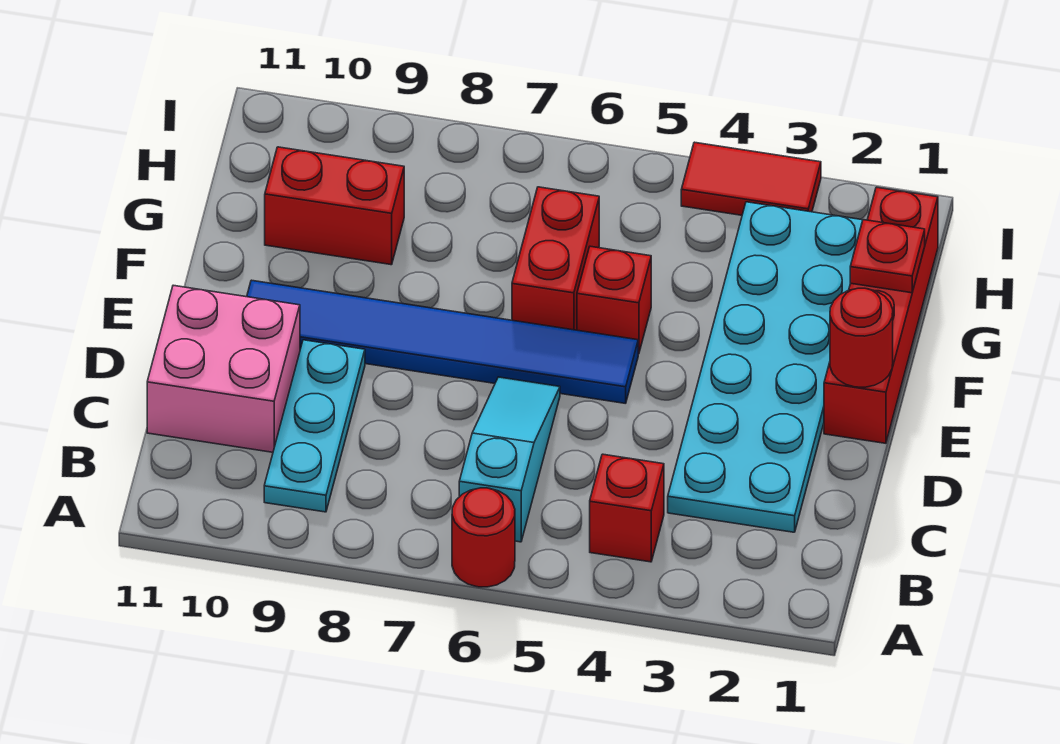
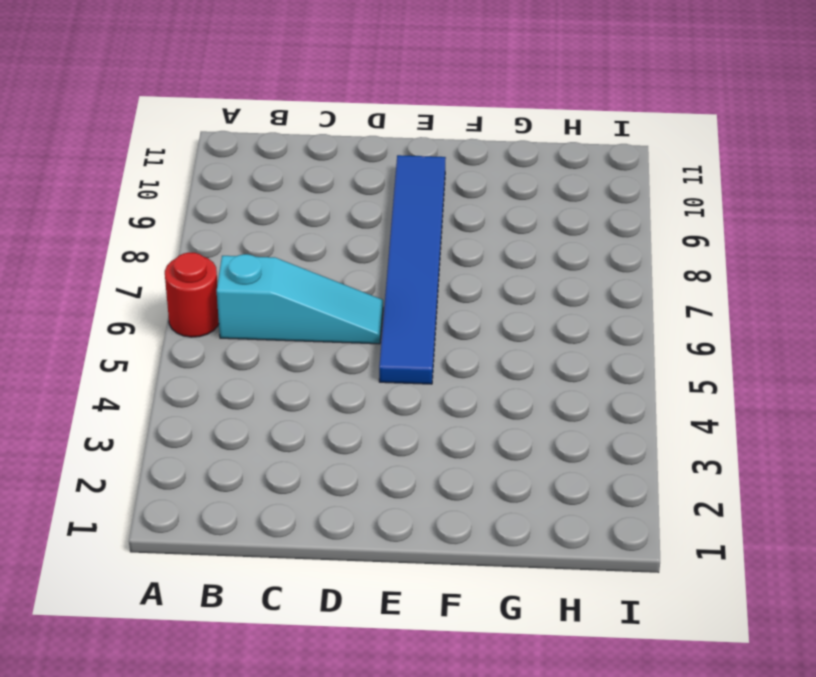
none -> red 1x1 brick [590,454,664,562]
none -> cyan 1x3 plate [264,340,365,512]
none -> cyan 2x6 plate [668,202,863,532]

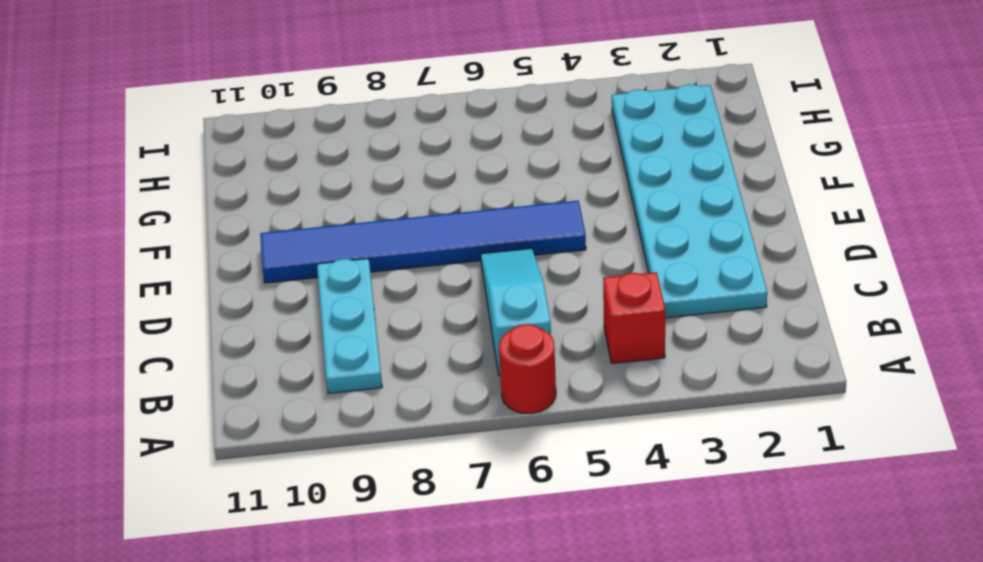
none -> pink 2x2 brick [147,285,300,452]
none -> red 1x4 brick [824,187,938,443]
none -> red 1x1 brick [577,246,651,354]

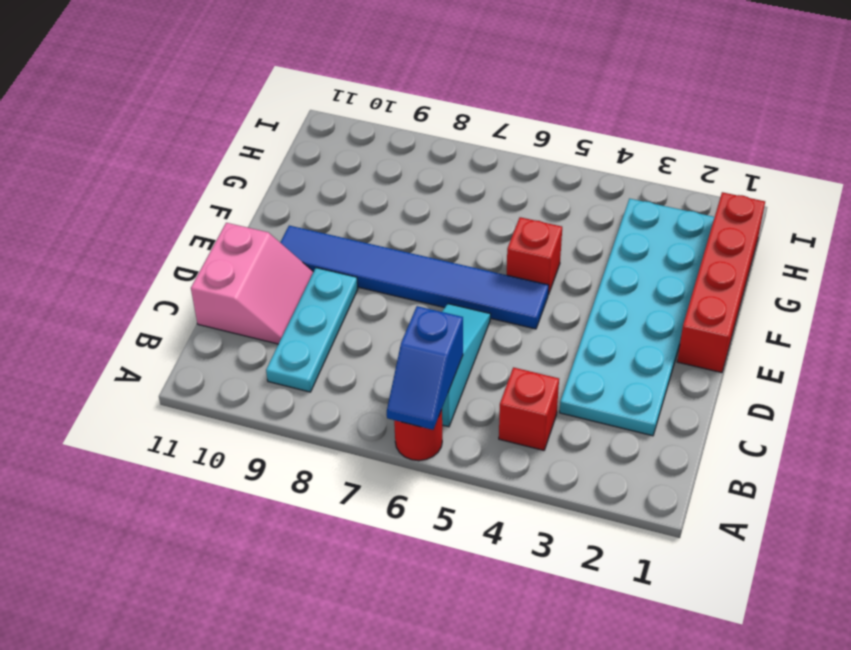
blue 1x2 slope [387,306,463,430] -> none
pink 2x2 slope [191,223,313,344] -> pink 2x2 brick [147,285,300,452]
none -> red 1x2 brick [512,187,599,330]
none -> red 1x2 brick [265,147,404,265]
none -> red 1x2 tile [681,142,821,215]

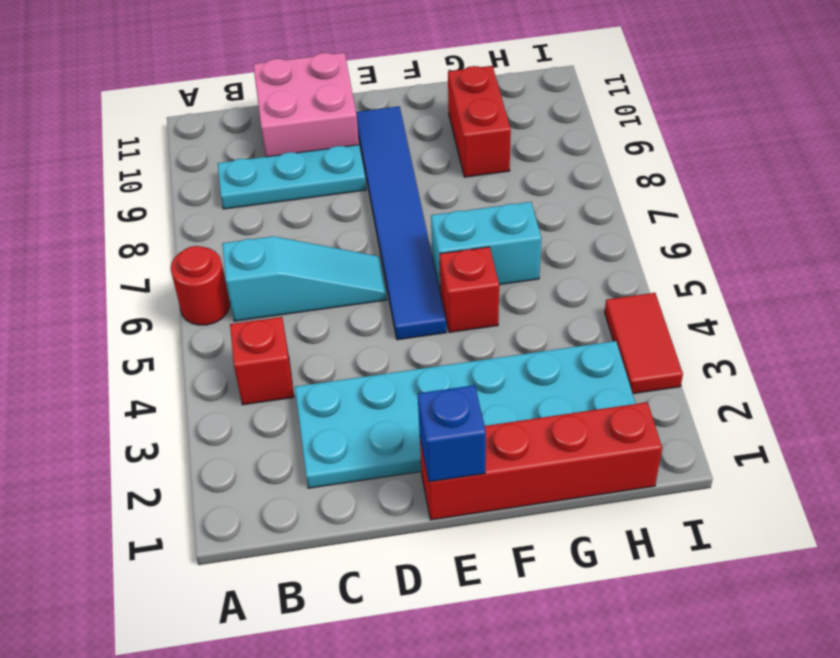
blue 1x1 brick [418,385,486,482] -> red 1x1 round brick [830,288,893,387]
cyan 1x2 brick [431,202,541,292] -> red 1x2 brick [512,187,599,330]
none -> red 1x1 plate [850,220,925,293]

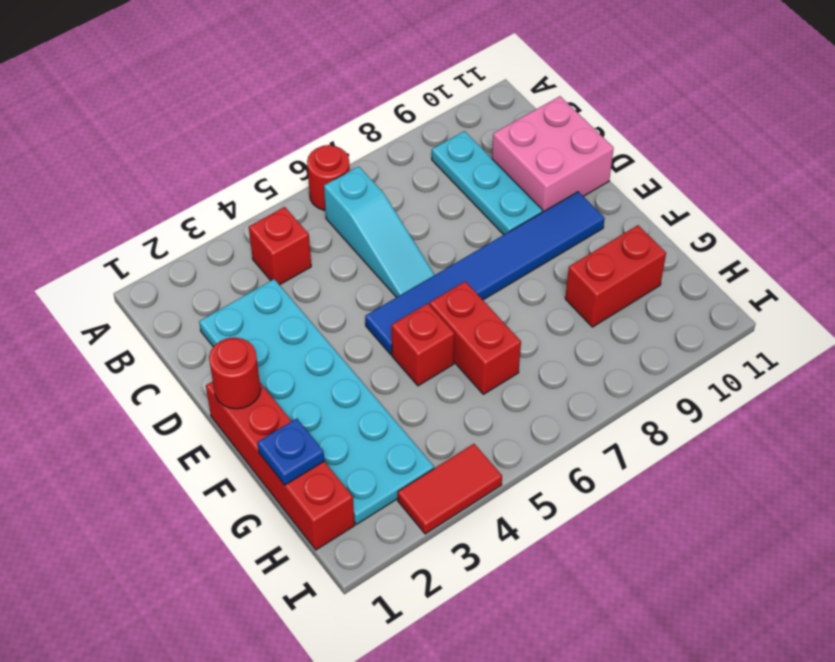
blue 1x1 plate [257,419,324,485] -> red 1x1 plate [850,220,925,293]

